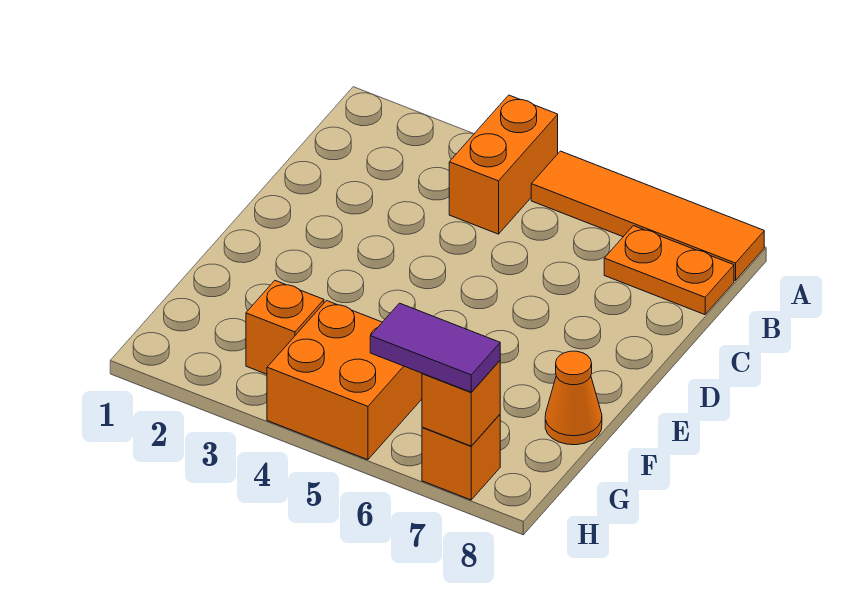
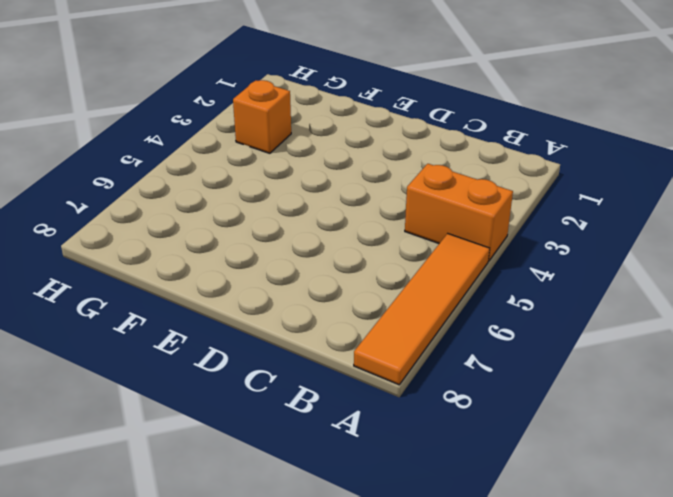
none -> orange 1x2 plate [604,226,734,315]
none -> orange 1x1 cone [545,351,602,445]

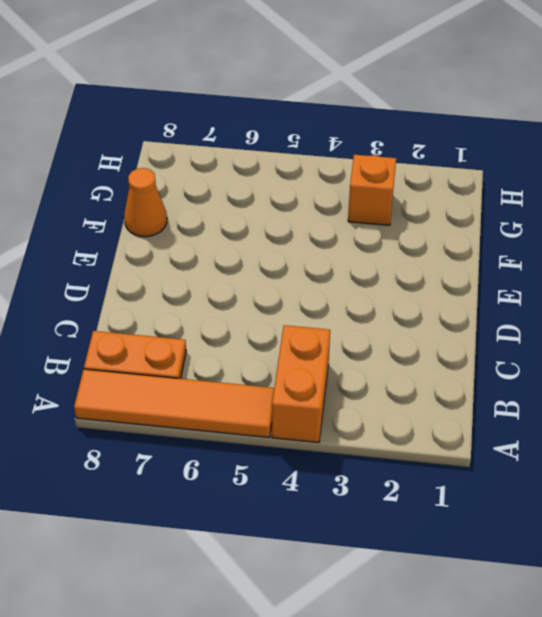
none -> orange 2x2 brick [267,301,422,460]
none -> orange 1x1 brick [422,414,500,500]

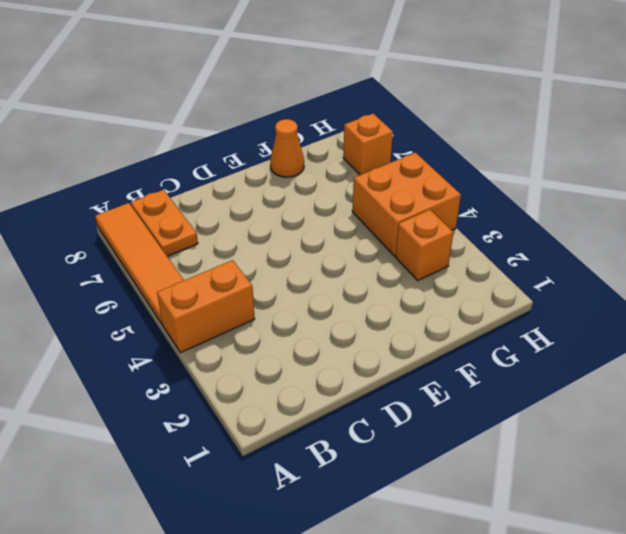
none -> orange 1x1 brick [422,361,500,446]
none -> purple 1x2 tile [370,303,500,392]

